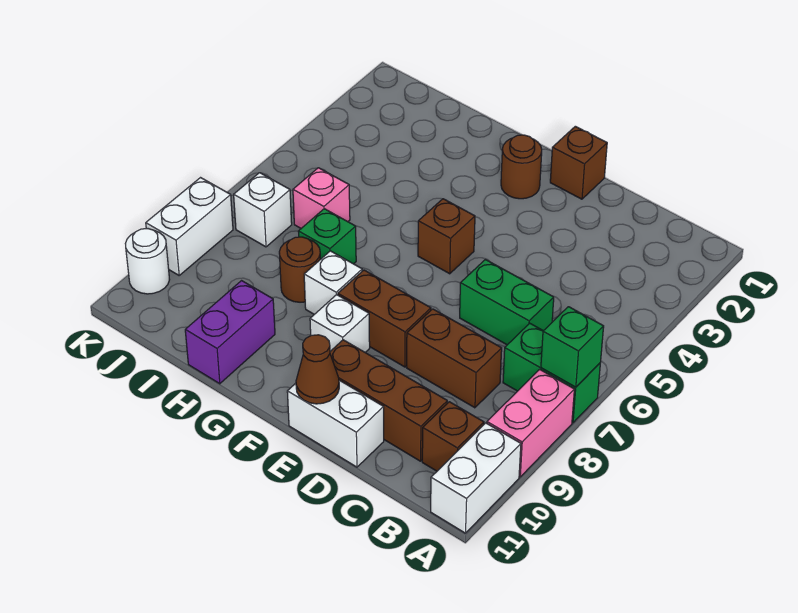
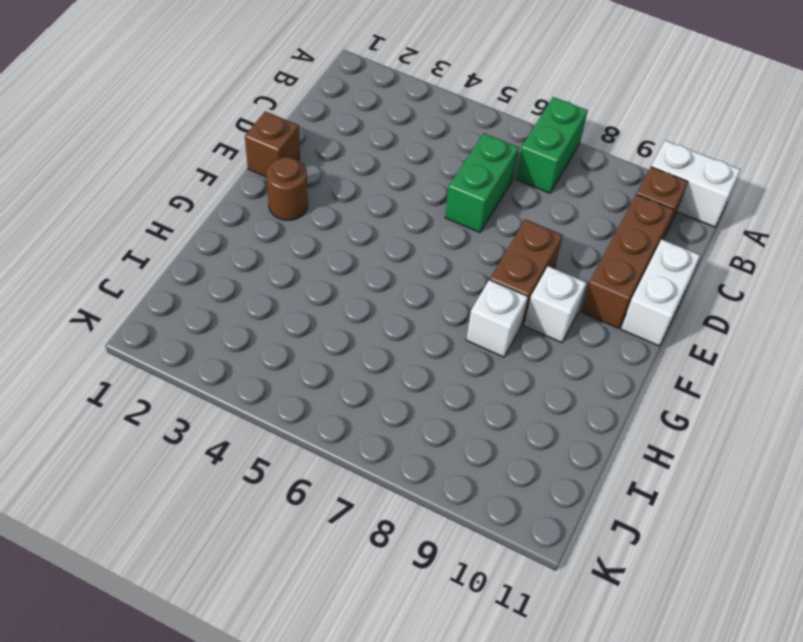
none -> pink 1x2 brick [487,369,574,477]
none -> brown 1x2 brick [407,309,502,408]
none -> brown 1x1 brick [418,199,475,274]

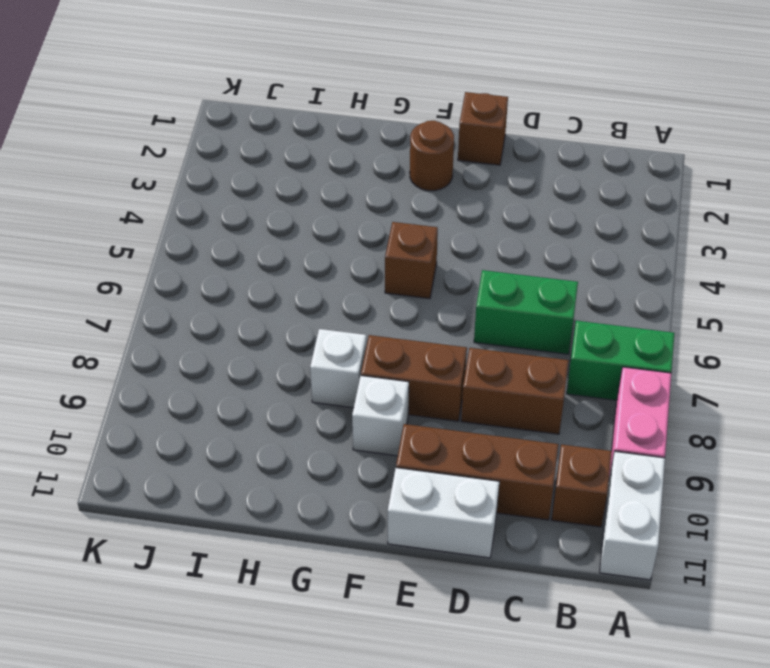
none -> green 1x1 brick [298,209,356,264]
none -> brown 1x1 round brick [279,237,321,302]
none -> purple 1x2 brick [185,281,275,384]

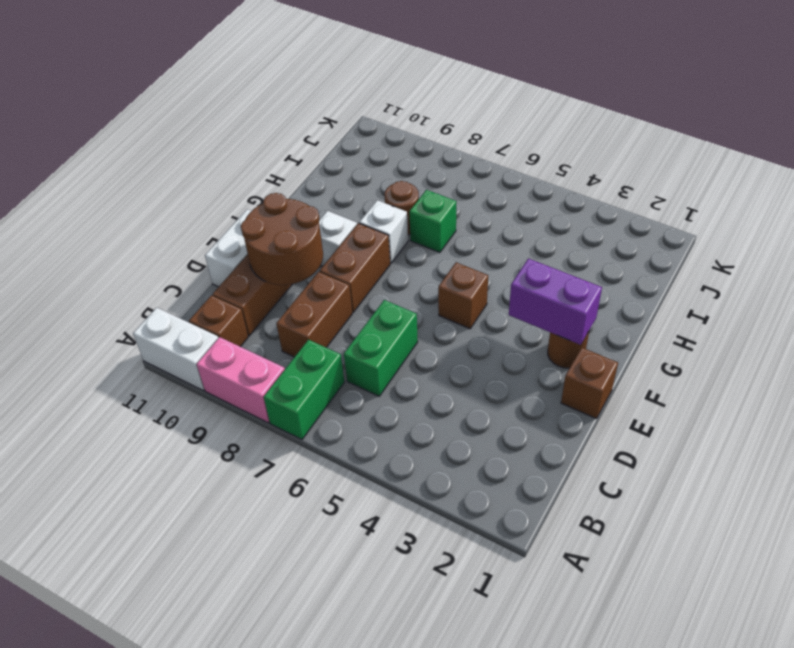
brown 2x2 round brick [241,193,323,285] -> none
purple 1x2 brick [509,258,602,345] -> purple 1x2 brick moved to [185,281,275,384]
none -> pink 1x1 brick [293,168,350,228]
none -> white 1x1 brick [234,173,292,247]
none -> white 1x2 brick [146,178,233,275]

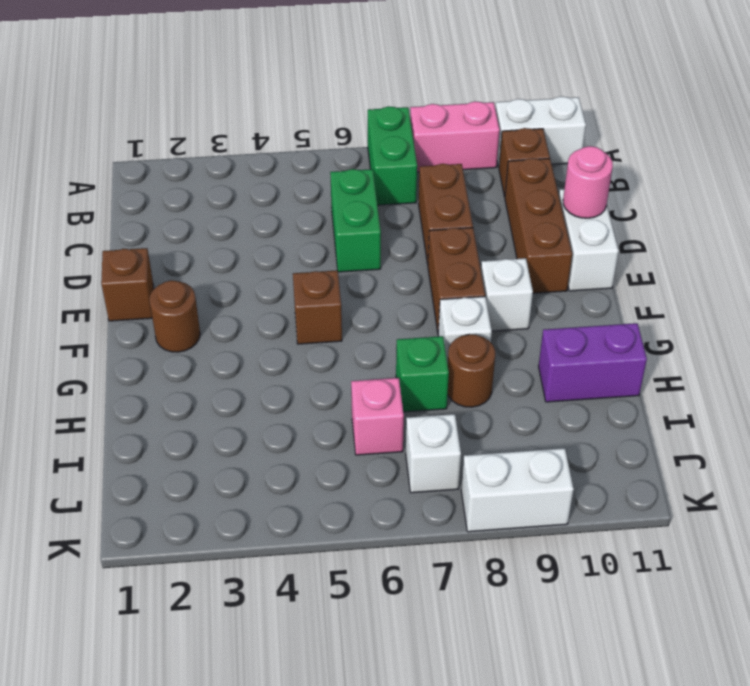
pink 1x1 round brick [563,146,613,218] -> none
none -> white 1x1 round brick [125,229,170,294]
none -> green 1x1 brick [541,307,604,387]
none -> brown 1x1 cone [296,335,339,404]

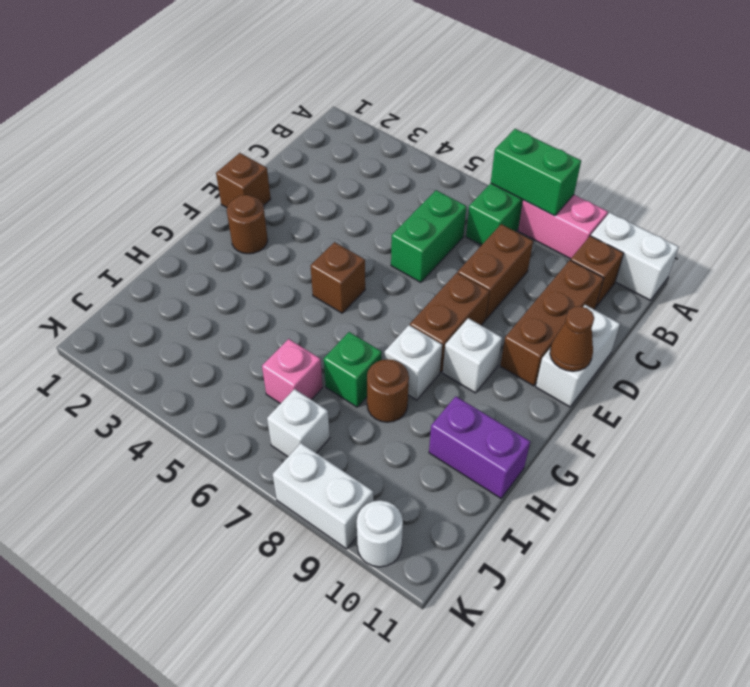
green 1x2 brick [491,129,581,216] -> green 1x1 brick [541,307,604,387]

